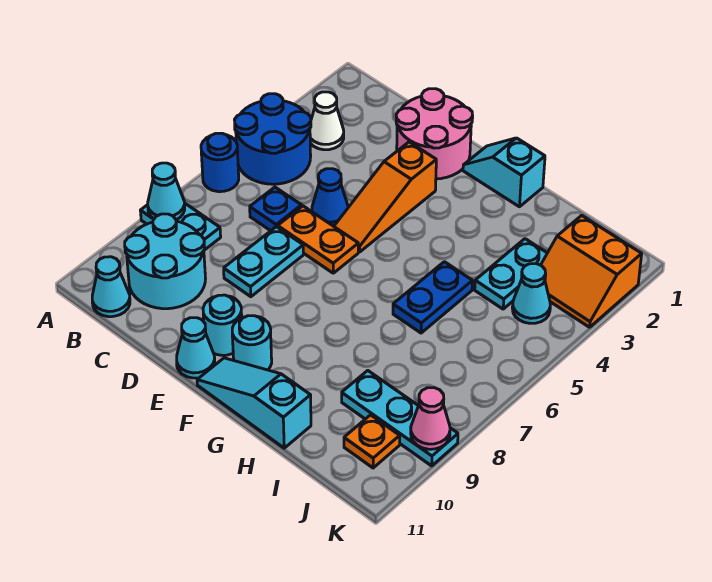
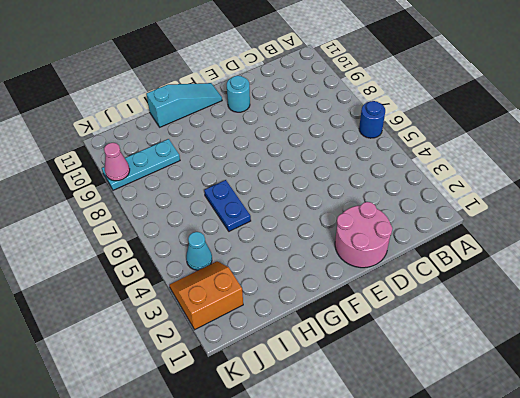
none -> blue 2x2 round brick [234,94,311,184]
none -> cyan 1x2 plate [140,203,221,249]
none -> white 1x1 cone [310,92,344,150]

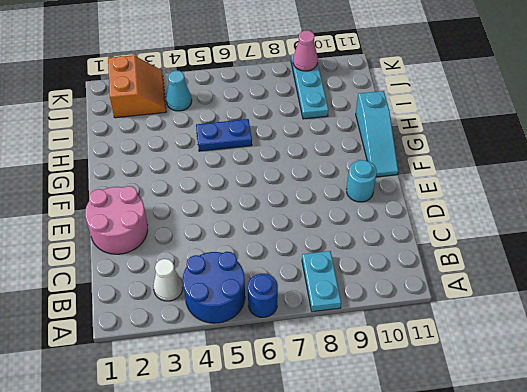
none -> cyan 2x2 round brick [125,214,206,309]
none -> cyan 1x1 cone [92,257,130,317]
none -> blue 1x1 plate [250,187,302,231]

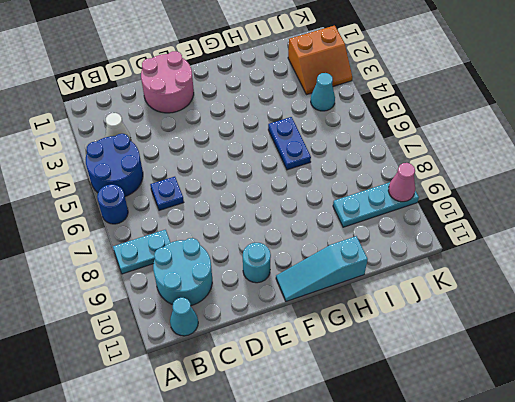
none -> blue 1x1 cone [312,169,348,226]
none -> orange 1x2 plate [278,206,358,273]
none -> cyan 1x2 plate [224,227,303,297]

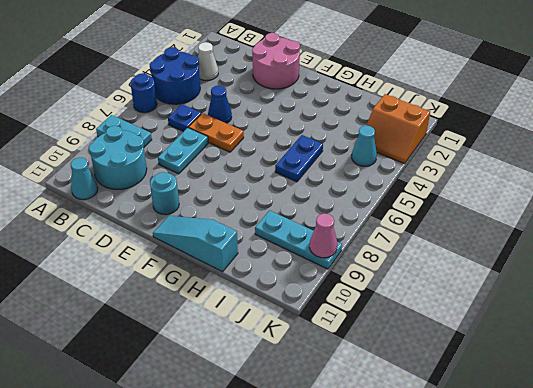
none -> orange 1x3 slope [334,142,436,252]
none -> cyan 1x1 cone [177,318,215,378]
none -> cyan 1x2 slope [463,138,545,207]

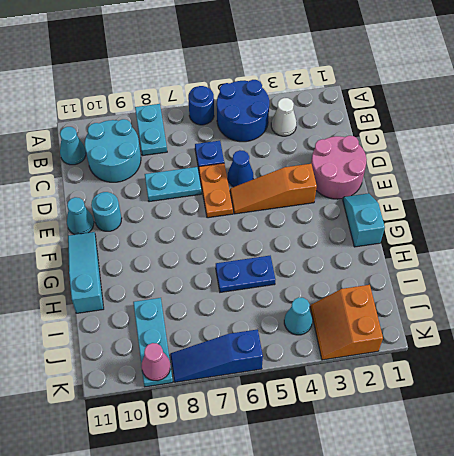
blue 1x3 slope [170,329,263,382] -> none
none -> cyan 1x1 round brick [232,316,272,370]
none -> cyan 1x2 plate [475,239,547,309]
none -> orange 1x1 plate [344,415,400,468]

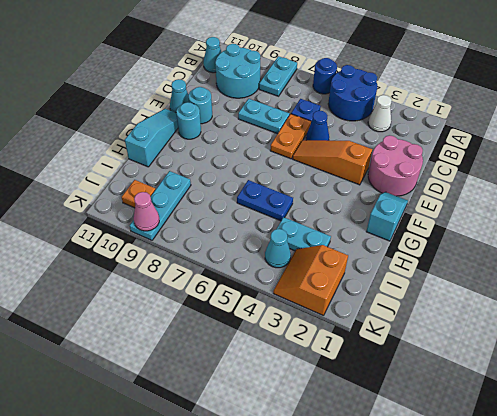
none -> cyan 1x1 cone [148,163,185,220]

